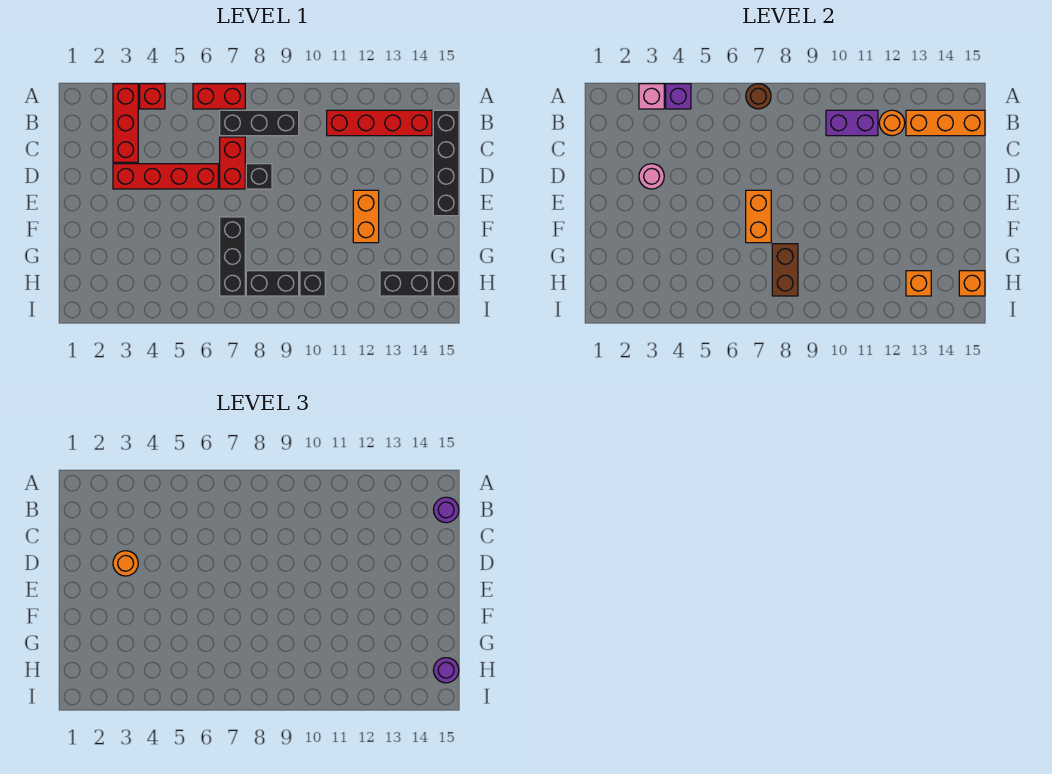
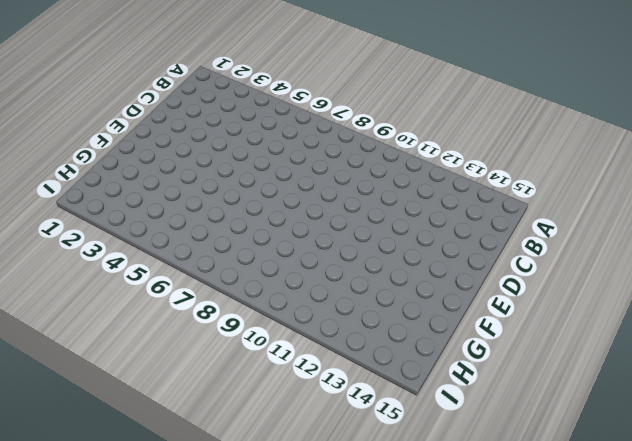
none -> red 1x3 brick [113,84,138,162]
none -> red 1x1 brick [140,84,165,109]
none -> red 1x2 brick [193,84,245,109]

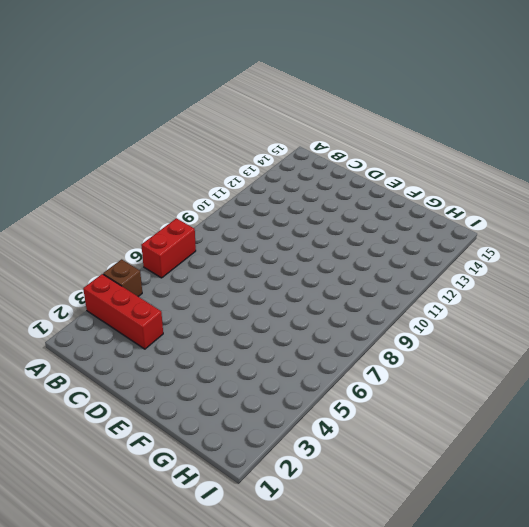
brown 1x1 brick [103,259,142,297] -> red 1x1 brick [140,84,165,109]
none -> black 1x3 brick [220,110,299,136]
none -> red 1x4 brick [327,110,432,136]
none -> black 1x4 brick [433,110,459,216]

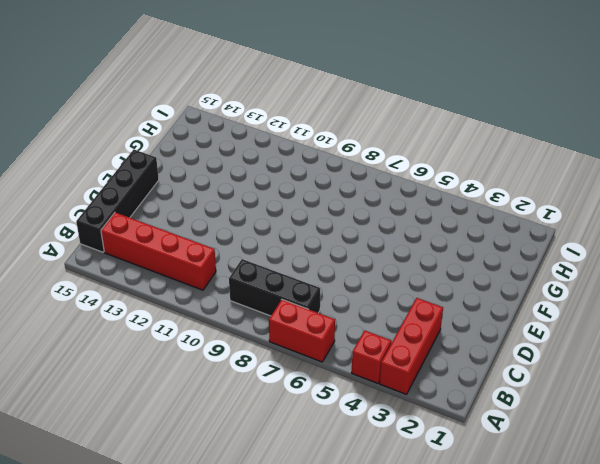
none -> red 1x2 brick [220,137,245,189]
none -> red 1x4 brick [113,164,218,189]
none -> black 1x1 brick [246,164,272,189]

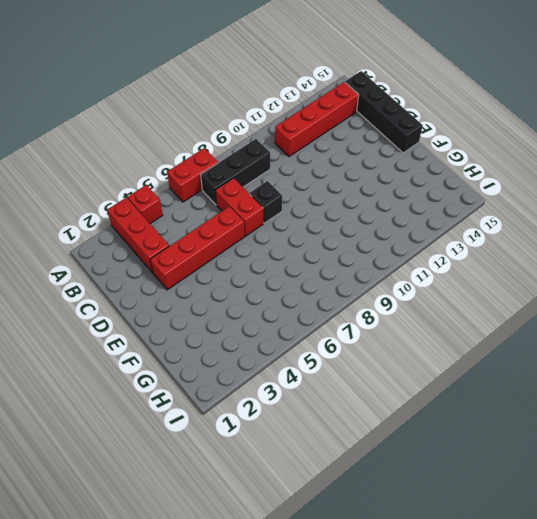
none -> orange 1x2 brick [353,190,379,243]
none -> black 1x3 brick [220,217,245,296]
none -> black 1x2 brick [246,271,299,296]

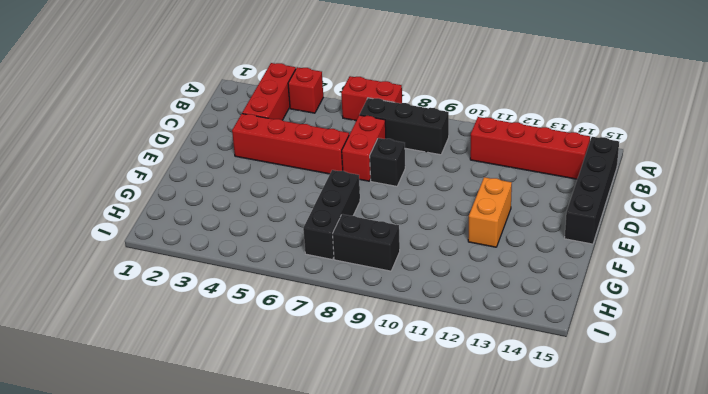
none -> black 1x1 brick [300,271,325,296]
none -> black 1x2 brick [380,271,432,296]
none -> black 1x1 brick [433,271,459,296]

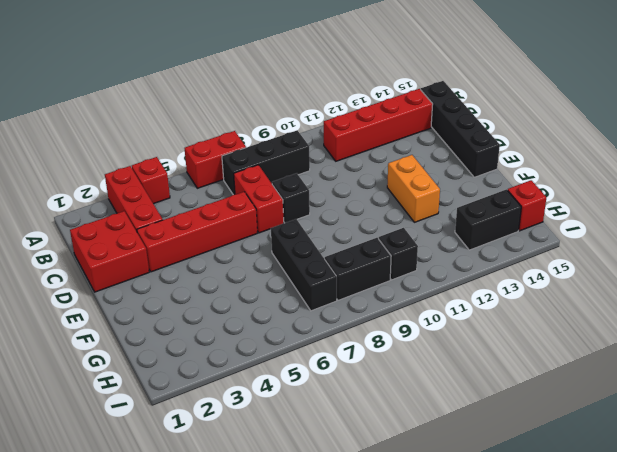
red 2x2 brick [70,211,149,292] -> none
red 1x1 brick [507,180,546,231] -> black 1x1 brick [433,271,459,296]
none -> pink 1x1 brick [639,84,664,109]
none -> purple 1x1 brick [666,84,691,109]
none -> brown 1x1 round brick [746,84,771,109]

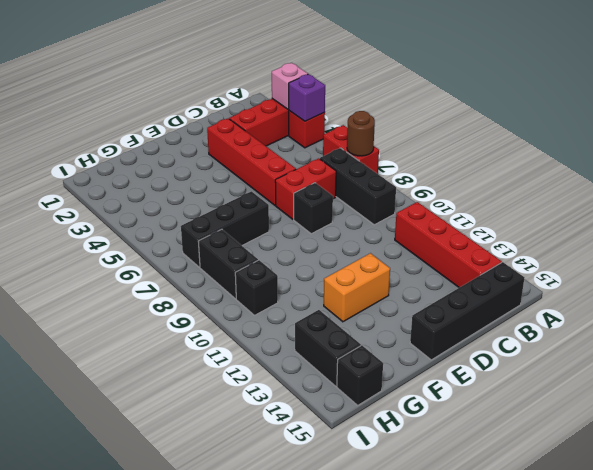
none -> purple 1x2 brick [826,110,878,136]
none -> orange 1x1 round brick [879,110,905,136]
none -> orange 1x3 brick [906,110,985,136]

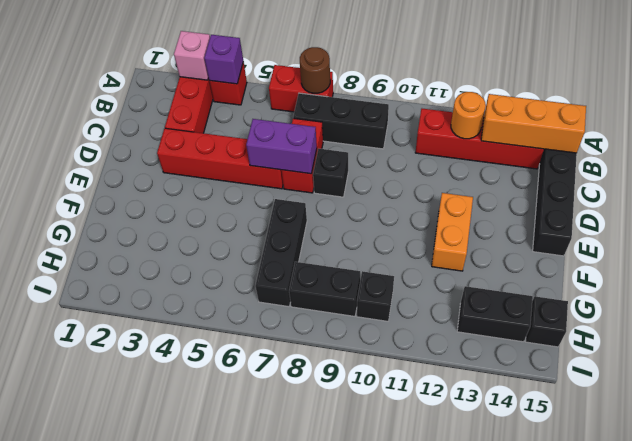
purple 1x2 brick [246,119,317,174] -> purple 1x2 brick moved to [826,110,878,136]
none -> pink 1x1 round brick [639,164,664,189]
none -> orange 1x2 brick [746,190,771,243]
none -> brown 1x2 brick [772,244,798,296]

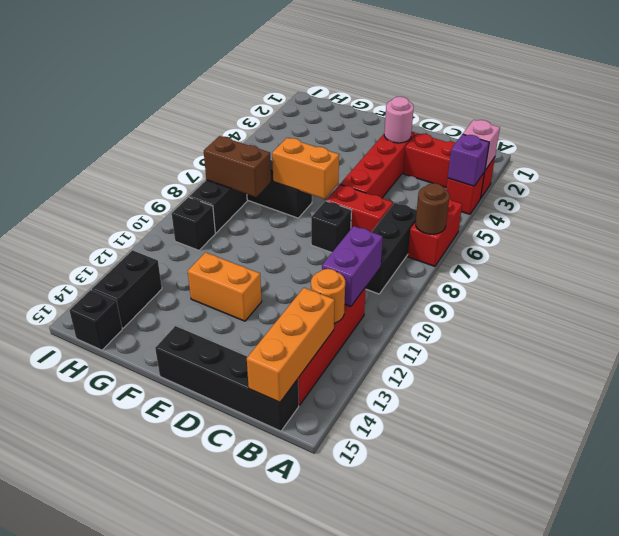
none -> orange 1x1 brick [906,271,931,296]
none -> orange 1x1 brick [959,271,985,296]
none -> purple 1x1 round brick [433,497,459,523]

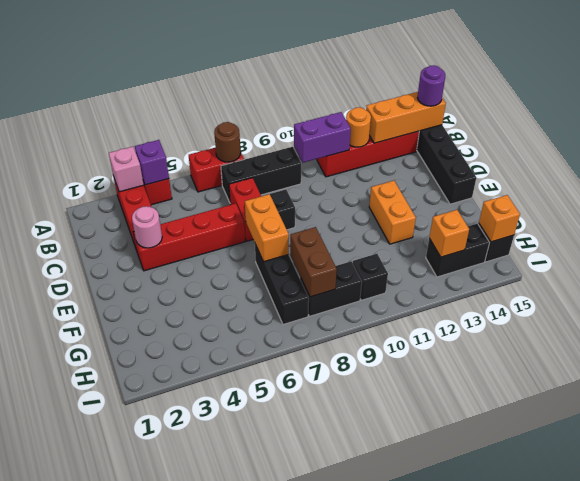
none -> orange 1x1 round brick [113,551,138,576]
none -> purple 1x1 round brick [433,658,459,683]

